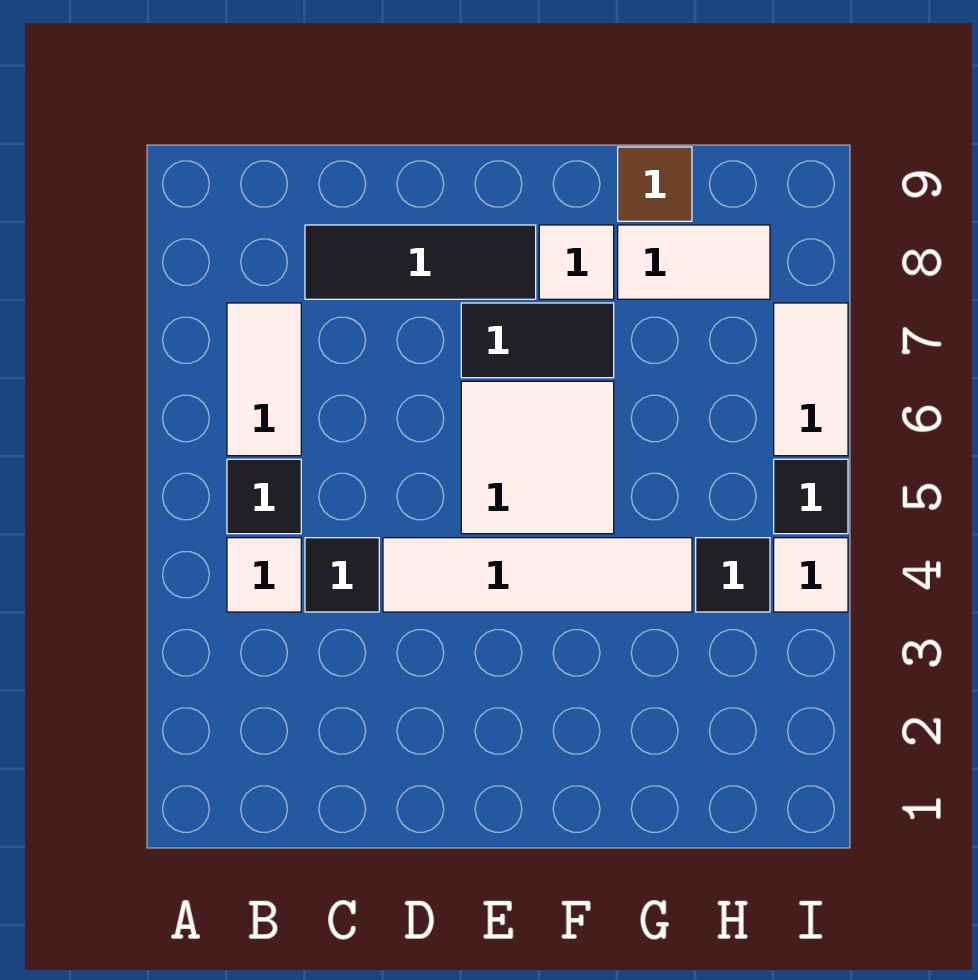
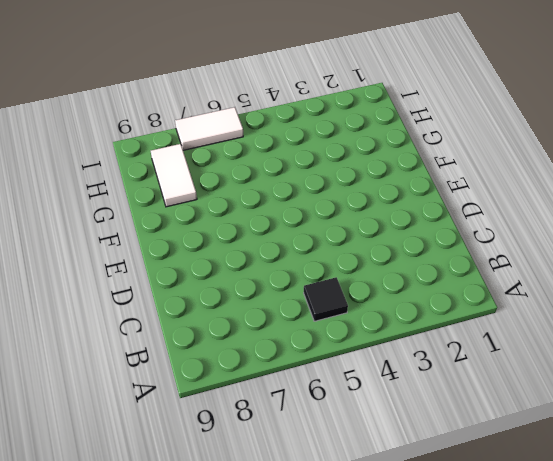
none -> white 1x1 tile [227,538,301,612]
none -> white 1x2 tile [227,303,301,456]
none -> black 1x1 tile [305,538,379,612]

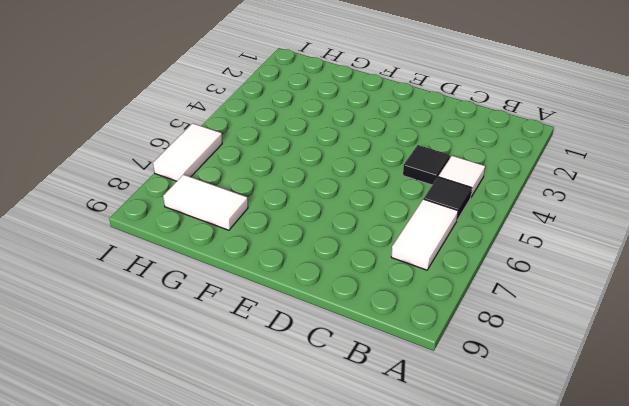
none -> black 1x3 tile [305,225,536,299]
none -> white 1x4 tile [383,538,692,612]
none -> white 2x2 tile [461,381,614,534]

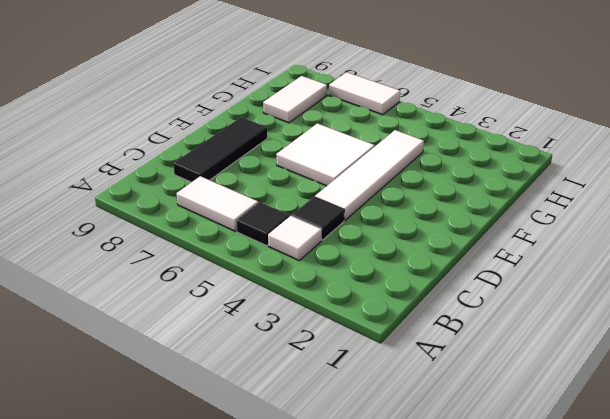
none -> black 1x2 tile [461,303,614,378]
none -> white 1x1 tile [539,225,614,299]
none -> brown 1x1 tile [618,147,692,221]

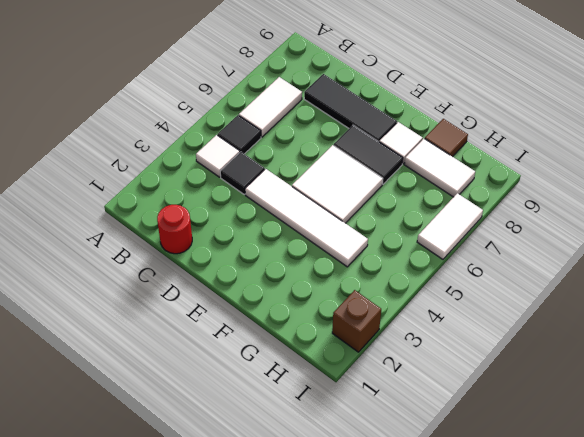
red 1x1 round brick [157,205,192,254] -> none
brown 1x1 brick [332,290,381,352] -> none
none -> black 1x1 tile [696,538,770,612]
none -> white 1x1 tile [774,538,848,612]
none -> black 1x1 tile [774,459,848,534]

